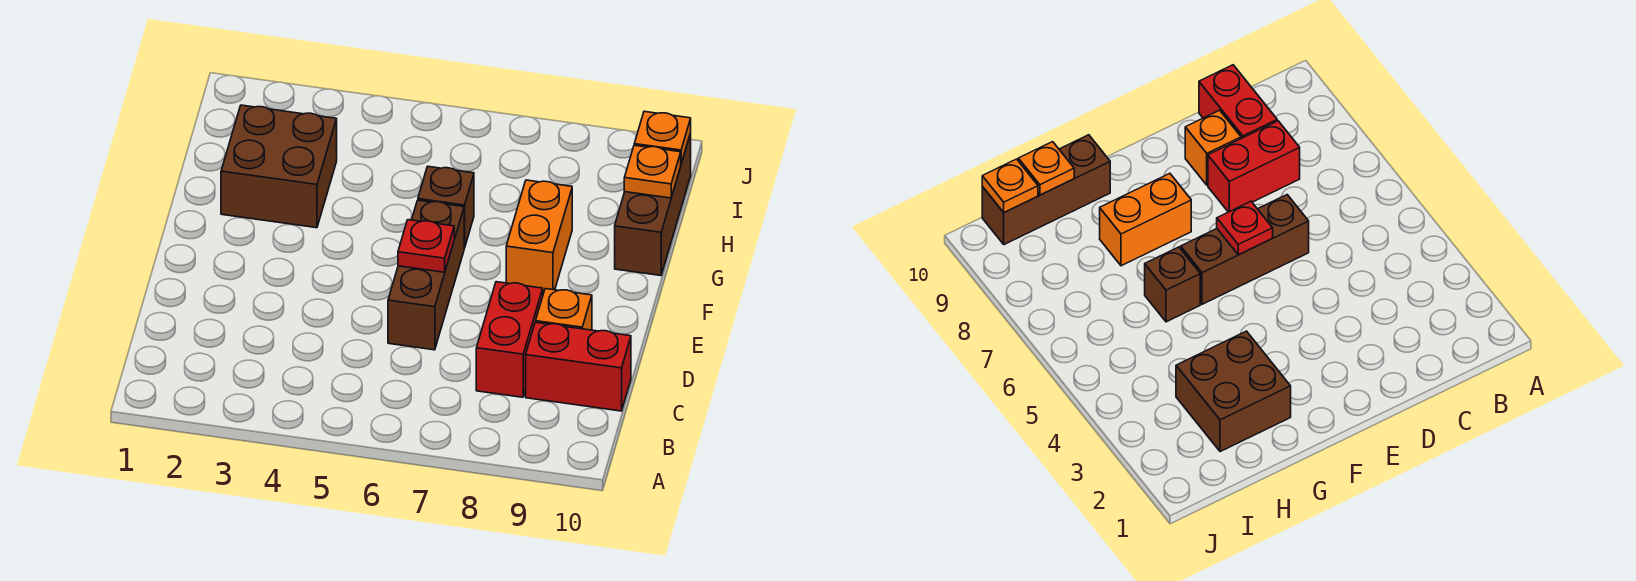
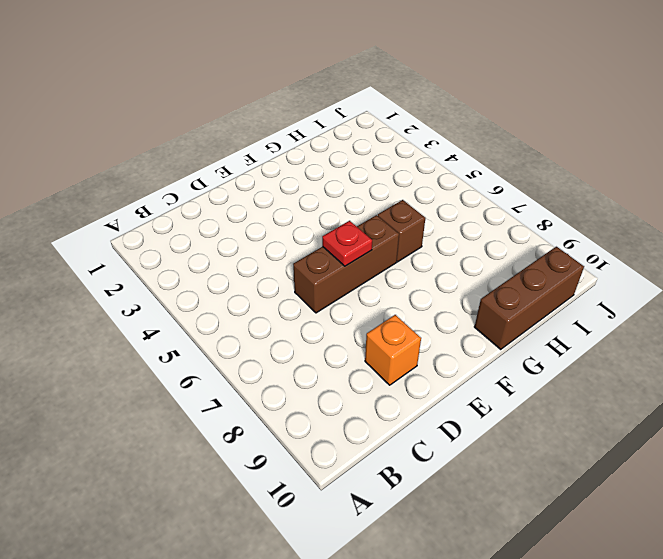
none -> red 1x2 brick [476,282,543,397]
none -> red 1x2 brick [526,322,631,411]

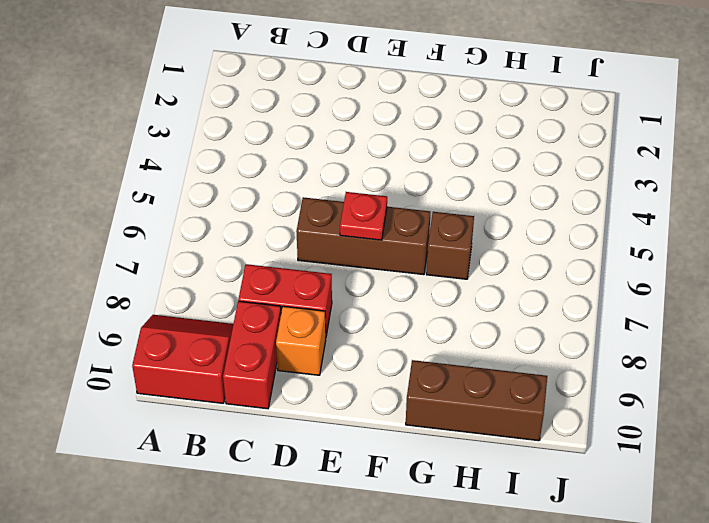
red 2x2 slope [132,315,233,404] -> none
none -> orange 1x2 brick [506,180,572,294]
none -> brown 2x2 brick [221,105,337,228]

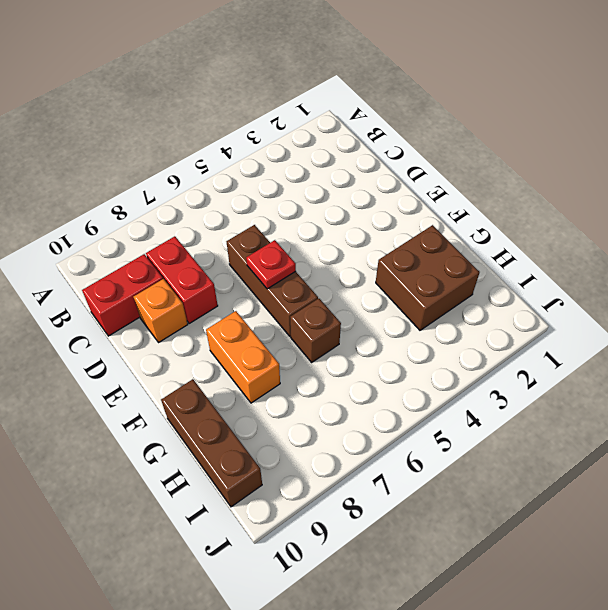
none -> orange 1x1 plate [624,145,681,198]
none -> orange 1x1 plate [634,111,691,163]

